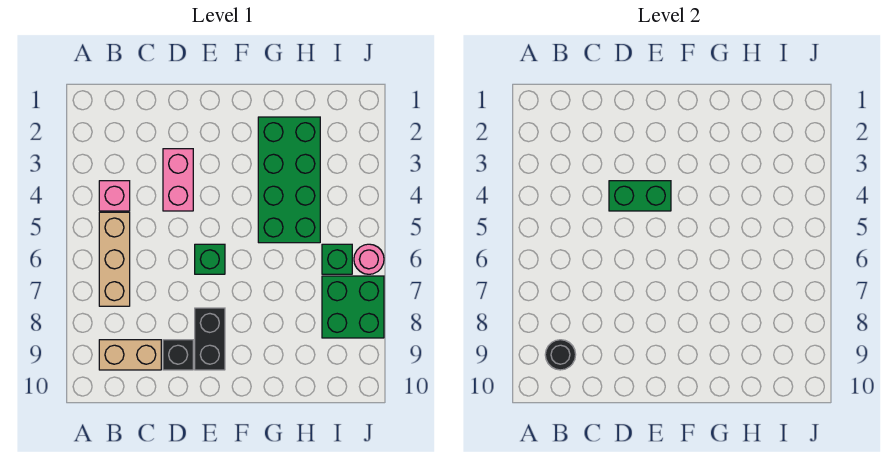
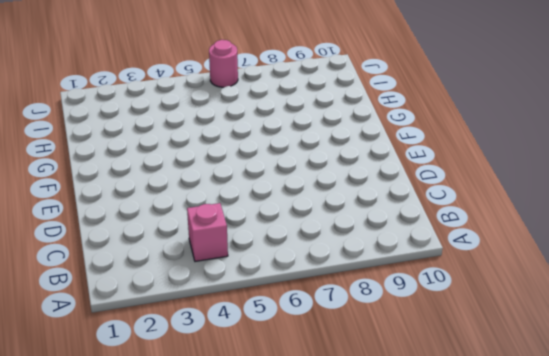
none -> tan 1x3 brick [99,212,130,306]
none -> tan 1x2 brick [99,340,161,370]
none -> pink 1x2 brick [163,149,193,211]

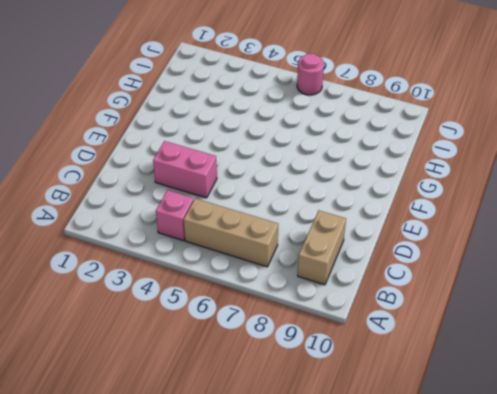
none -> black 1x1 brick [163,340,193,370]
none -> green 1x1 brick [195,244,225,274]
none -> black 1x2 brick [195,308,225,370]

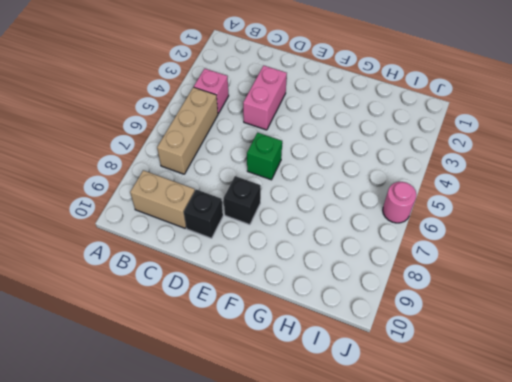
black 1x1 brick [224,176,261,225] -> black 1x2 brick [195,308,225,370]
none -> green 2x4 brick [258,117,320,243]
none -> green 1x1 brick [322,244,352,274]
none -> green 2x2 brick [322,276,384,338]

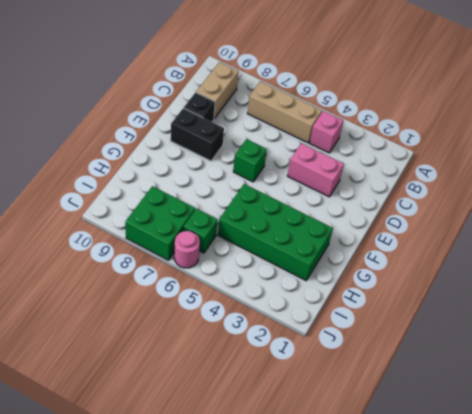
none -> black 1x1 round brick [545,340,576,370]
none -> green 1x2 brick [609,181,671,211]

